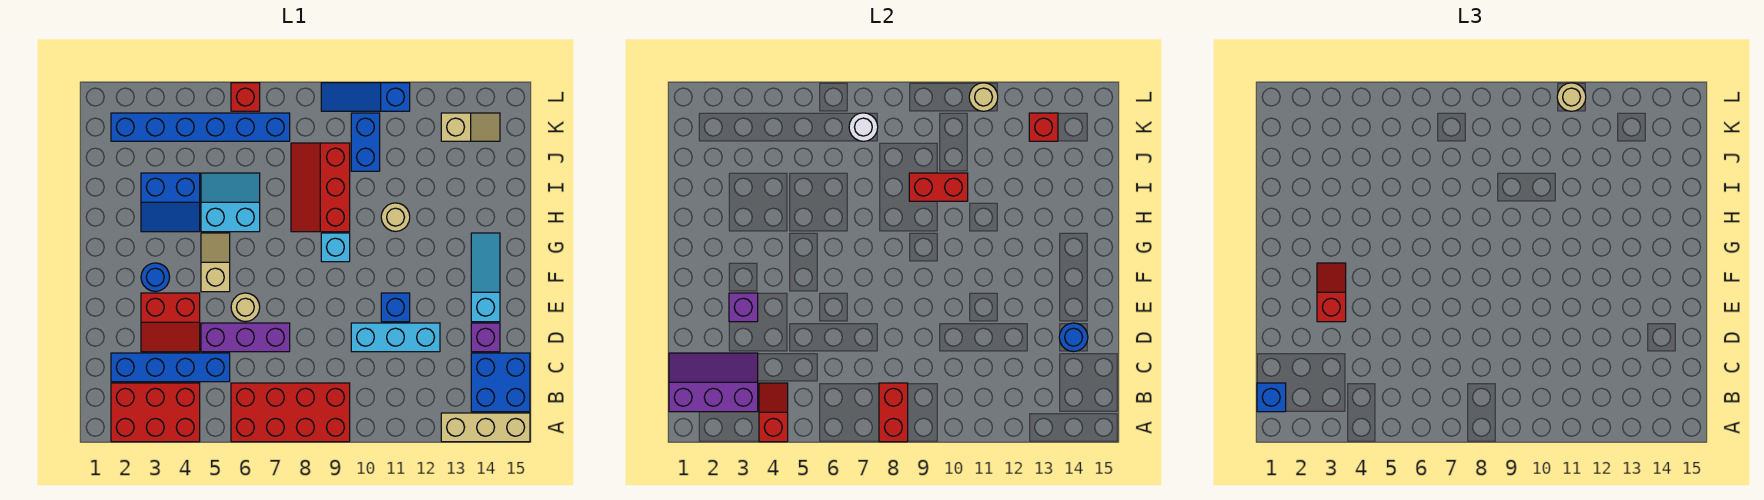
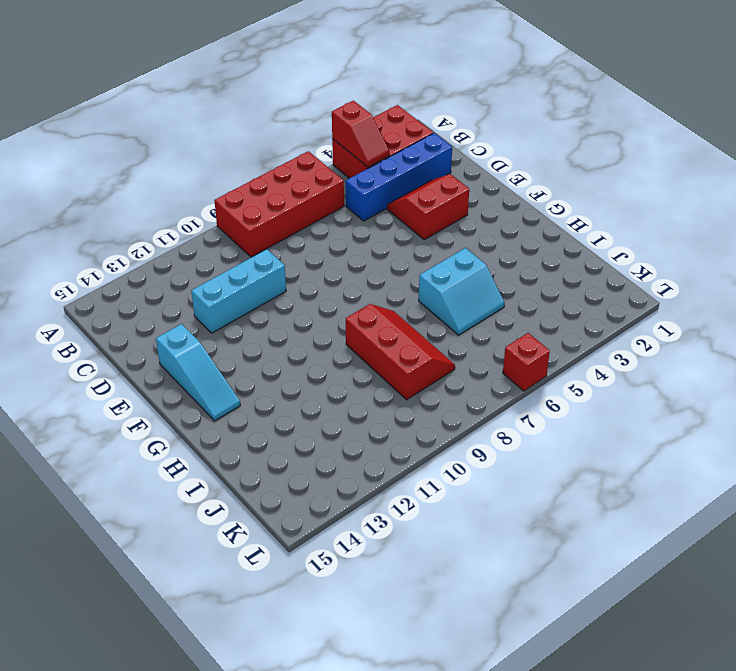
none -> tan 1x3 brick [441,413,530,442]
none -> blue 2x2 brick [471,353,530,412]
none -> purple 1x3 brick [201,323,290,352]
none -> purple 1x1 brick [471,323,500,352]

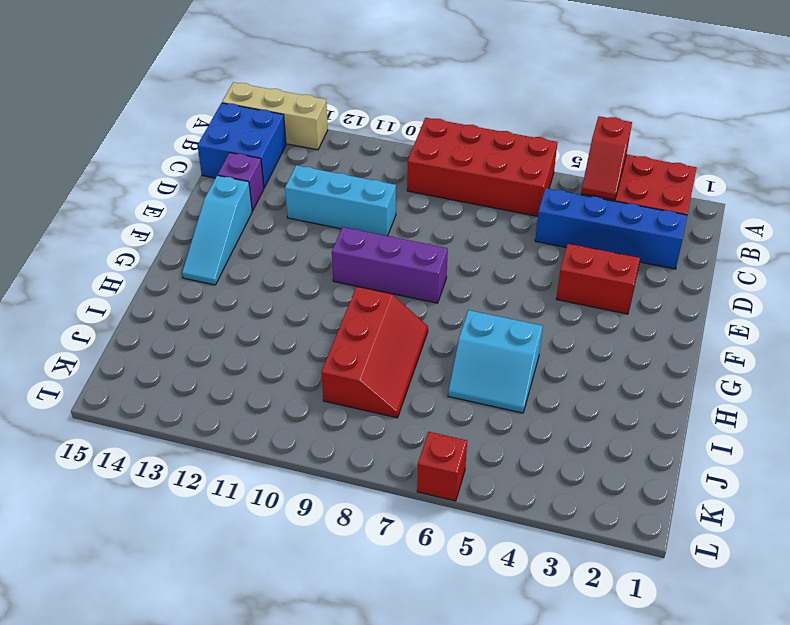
purple 1x3 brick [332,227,448,303] -> purple 1x3 brick moved to [201,323,290,352]
none -> tan 1x1 round brick [231,293,260,322]
none -> blue 1x1 brick [381,293,410,322]
none -> blue 1x1 round brick [141,263,170,292]
none -> tan 1x2 slope [201,233,230,292]

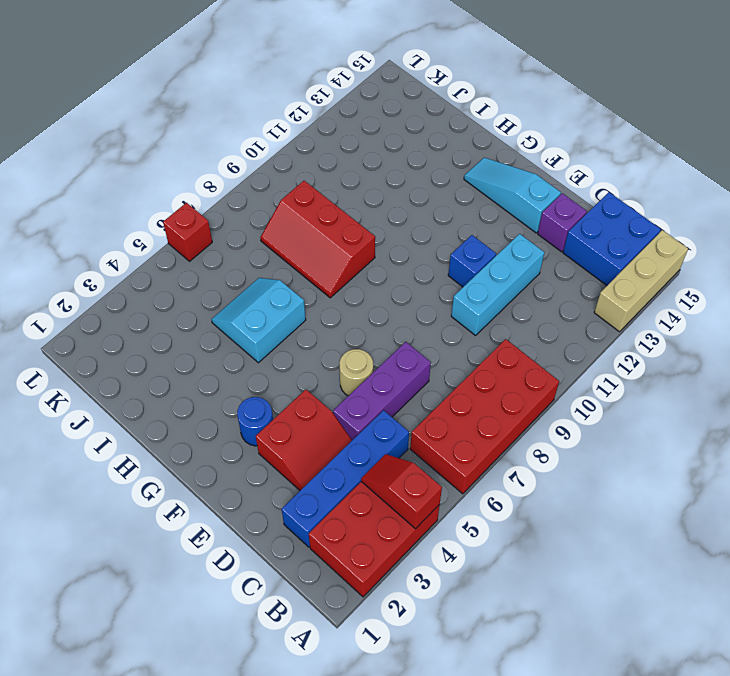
none -> tan 1x2 slope [201,233,230,292]
none -> cyan 1x1 brick [321,233,350,262]
none -> blue 2x2 slope [141,173,200,232]
none -> tan 1x1 round brick [381,203,410,231]

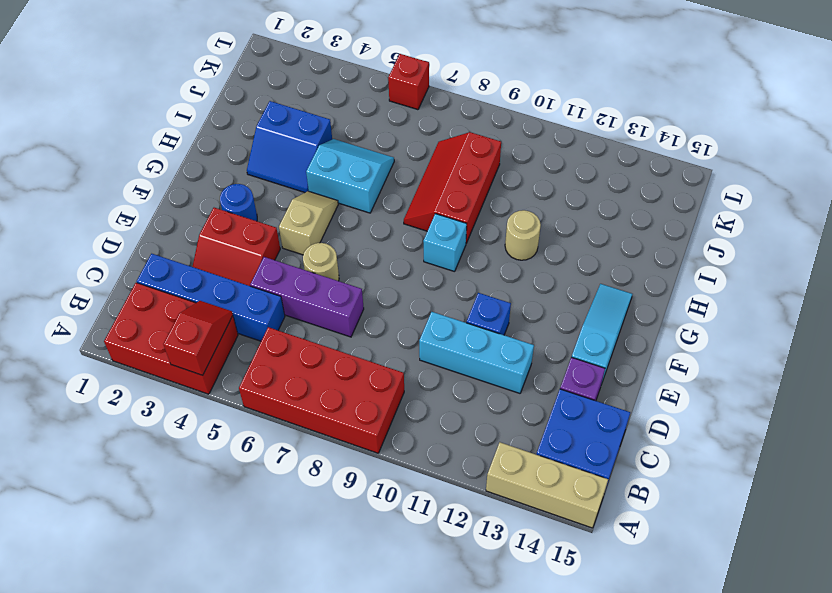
none -> blue 1x2 brick [351,113,380,171]
none -> blue 1x6 brick [111,113,290,141]
none -> tan 1x2 slope [441,113,500,141]
none -> blue 1x3 slope [321,83,410,111]

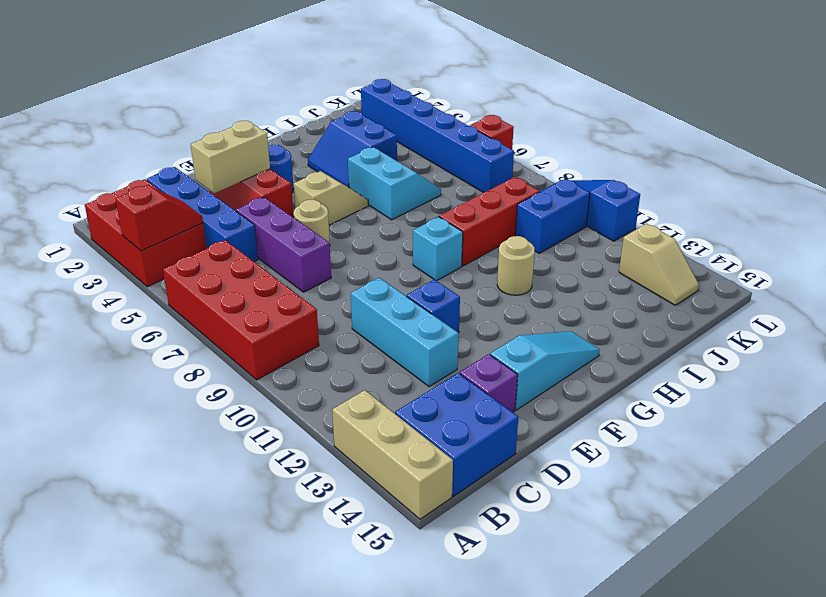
tan 1x2 brick [191,121,270,193] -> purple 1x1 brick [729,293,758,322]
none -> red 1x2 brick [879,383,908,442]
none -> purple 2x3 slope [669,353,758,412]
none -> blue 1x1 round brick [1059,323,1088,352]
none -> red 1x2 brick [909,173,968,201]

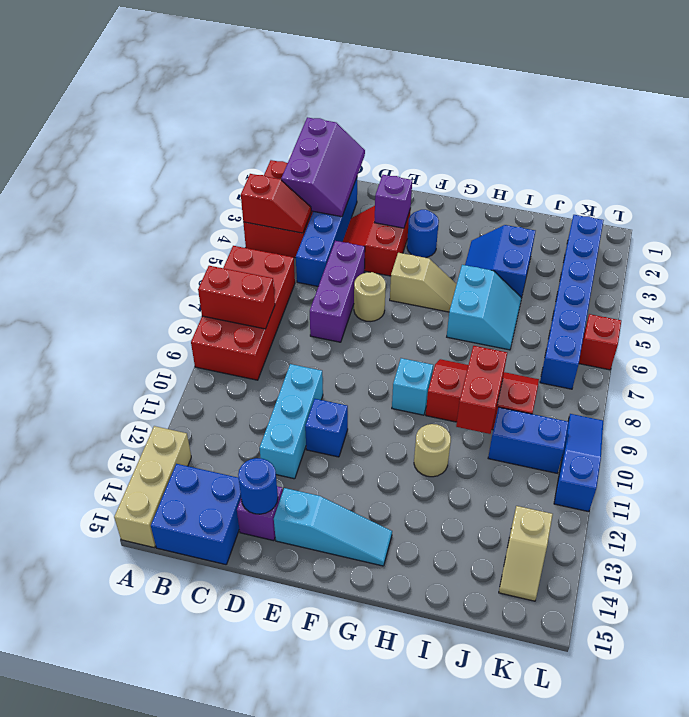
none -> white 1x1 round brick [849,113,878,141]
none -> red 1x1 brick [1029,113,1058,141]
none -> tan 1x1 round brick [969,83,998,111]
none -> blue 1x1 brick [1257,383,1286,412]

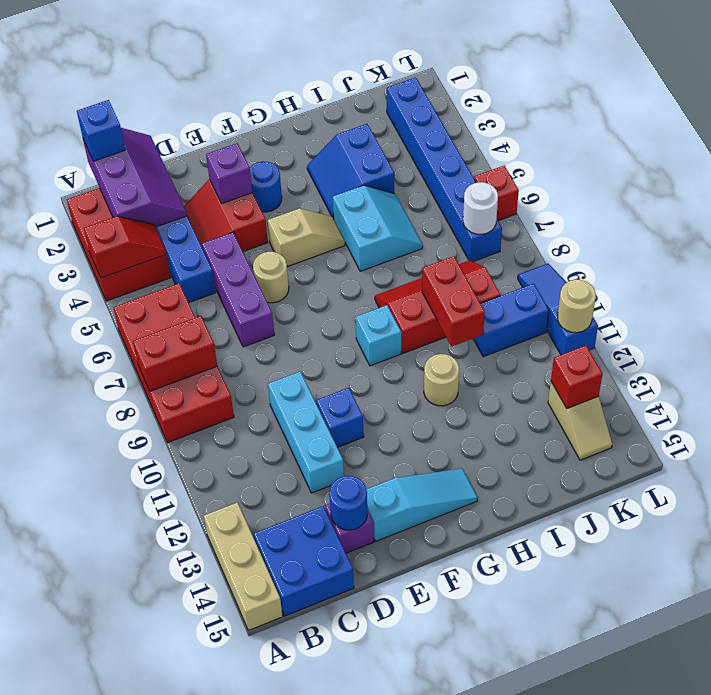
none -> red 1x2 slope [1317,263,1346,322]
none -> tan 1x1 round brick [1557,83,1586,111]

